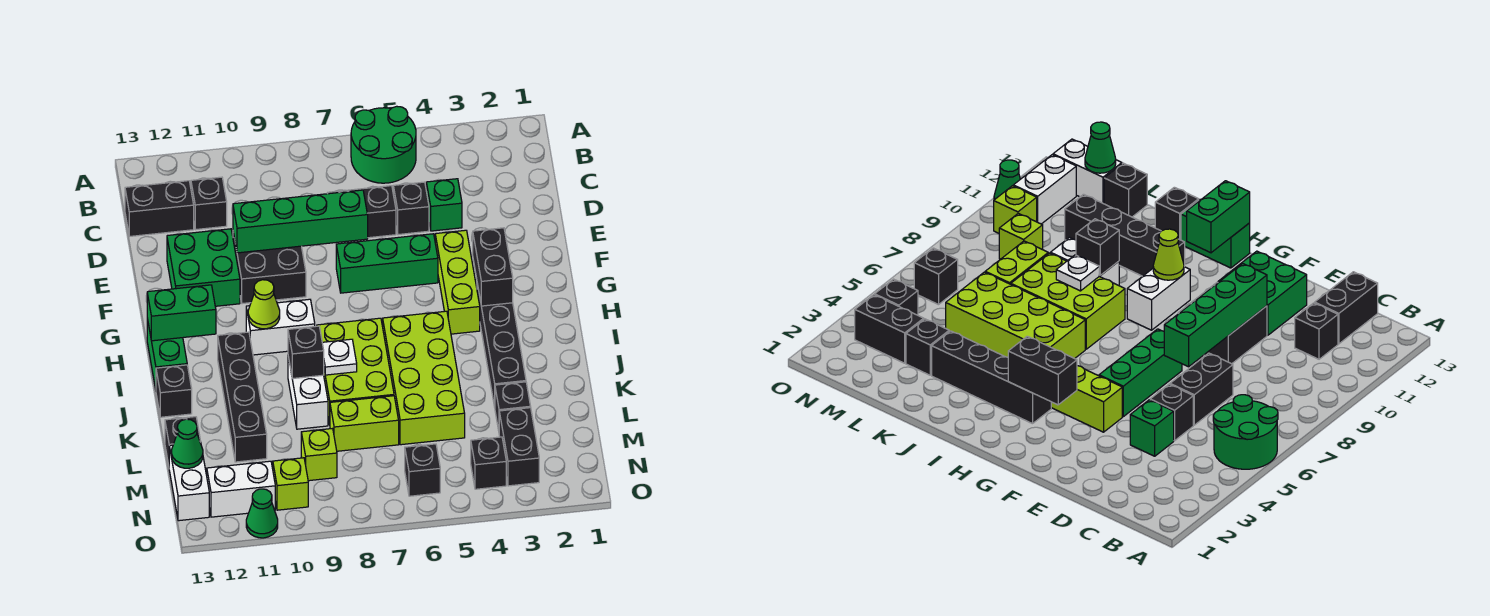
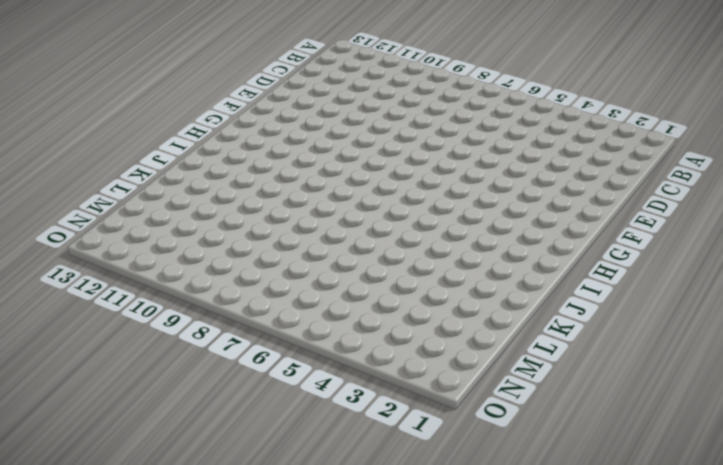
none -> green 2x2 round brick [351,106,416,183]
none -> black 1x1 brick [191,177,227,230]
none -> black 1x2 brick [125,181,194,236]
none -> green 1x1 brick [426,179,462,231]

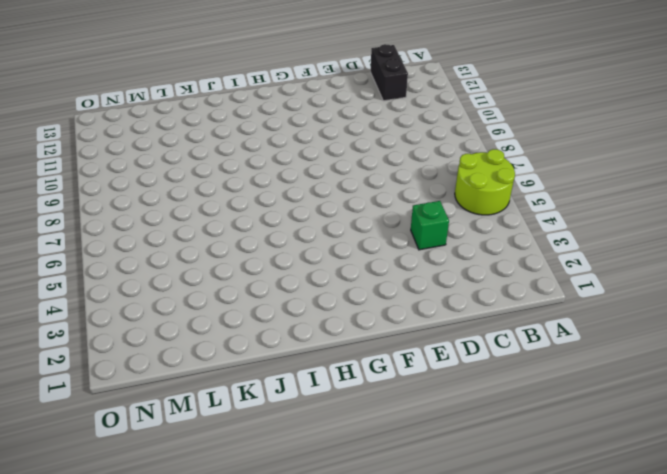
lime 2x2 round brick [455,149,515,215] -> green 2x2 round brick [351,106,416,183]
none -> black 1x1 brick [191,177,227,230]
none -> black 1x1 brick [393,182,429,235]
none -> black 1x2 brick [328,186,396,238]
none -> black 2x2 brick [233,232,306,304]

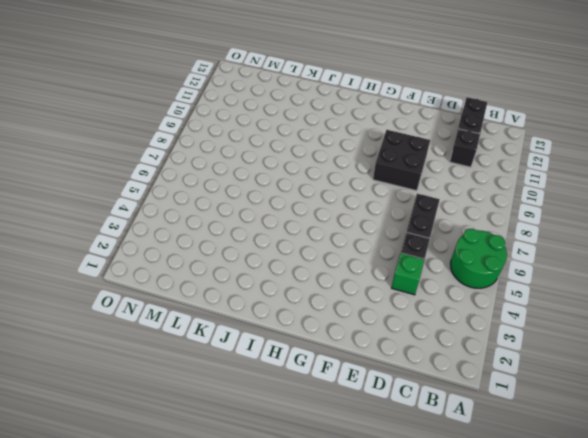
none -> green 2x2 brick [167,229,240,306]
none -> lime 1x3 brick [435,230,480,334]
none -> green 1x3 brick [336,234,438,293]
none -> black 1x4 brick [477,284,526,407]

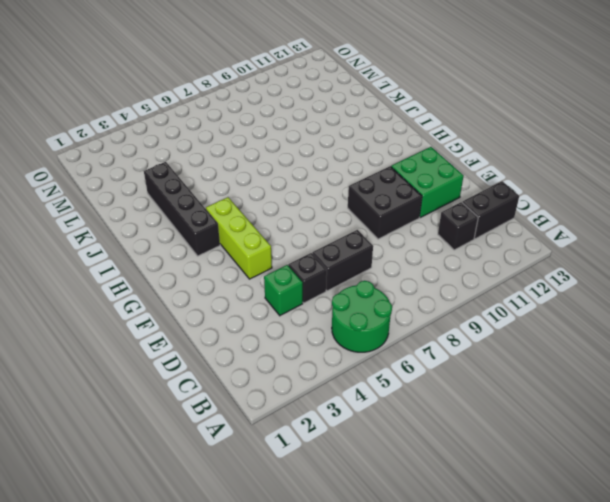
none -> green 1x3 brick [336,234,438,293]
none -> white 1x2 brick [246,299,315,355]
none -> green 1x2 brick [147,319,187,389]
none -> lime 2x4 brick [383,311,465,445]

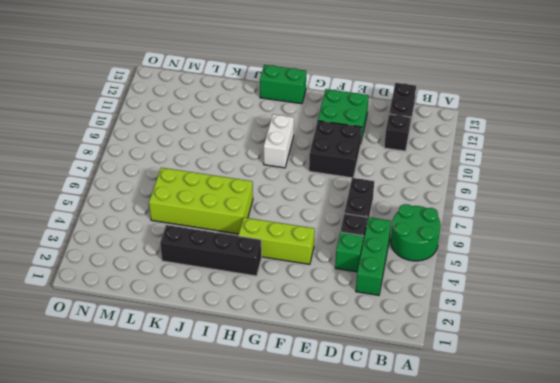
green 1x3 brick [356,217,391,295] -> green 1x3 brick moved to [336,234,438,293]
none -> lime 2x3 brick [317,318,394,424]
none -> black 1x4 brick [218,332,267,462]
none -> white 1x2 brick [288,357,328,429]
none -> black 1x1 brick [156,365,192,417]

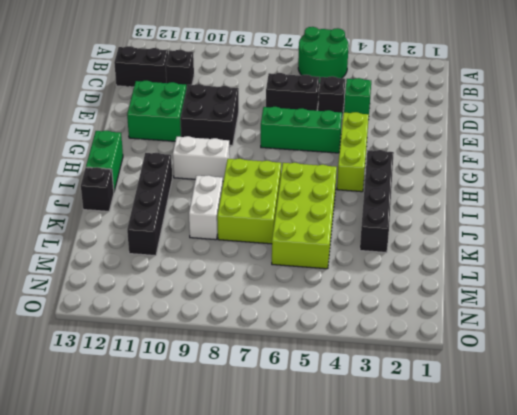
none -> black 1x1 brick [495,382,531,431]
none -> lime 1x2 brick [330,396,399,451]
none -> black 1x1 brick [165,417,201,465]
none -> black 1x2 brick [499,408,539,486]

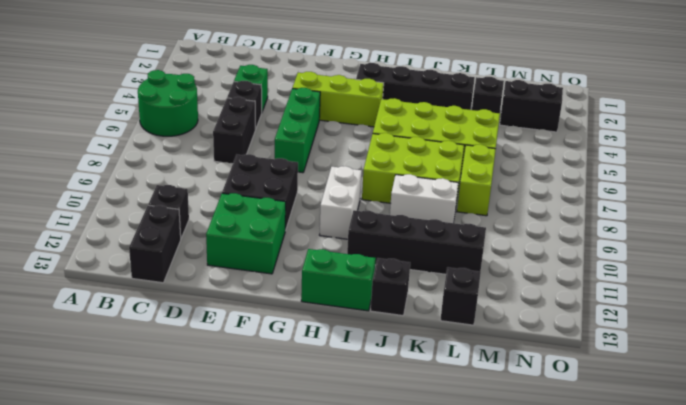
none -> lime 1x1 brick [301,429,337,481]
none -> white 1x2 brick [169,442,209,521]
none -> black 1x1 brick [471,437,506,489]
none -> black 1x1 brick [405,444,440,496]

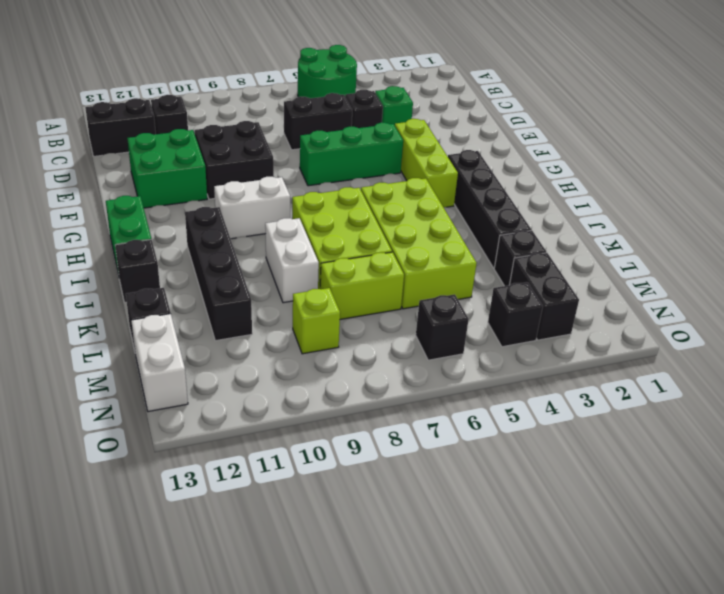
none -> lime 1x1 brick [273,458,308,510]
none -> white 1x2 brick [207,461,275,517]
none -> green 1x1 cone [246,489,278,538]
none -> green 1x4 brick [233,190,368,253]

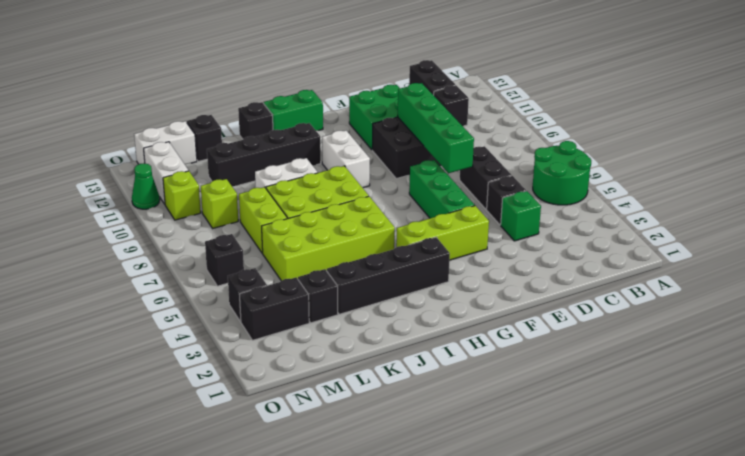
none -> black 1x2 brick [473,228,513,306]
none -> lime 1x1 cone [248,280,280,329]
none -> green 1x2 brick [147,285,216,341]
none -> white 1x1 plate [322,339,357,375]

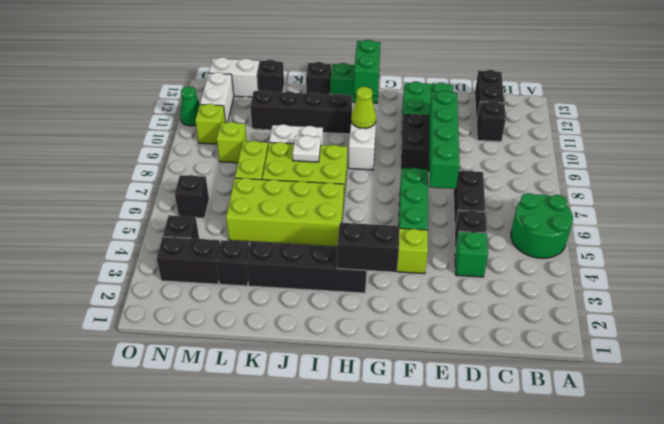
none -> black 1x1 brick [288,326,324,379]
none -> green 1x1 cone [172,419,203,468]

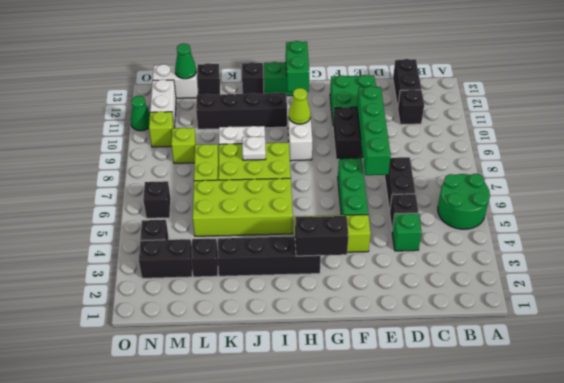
none -> black 1x1 brick [288,326,324,379]

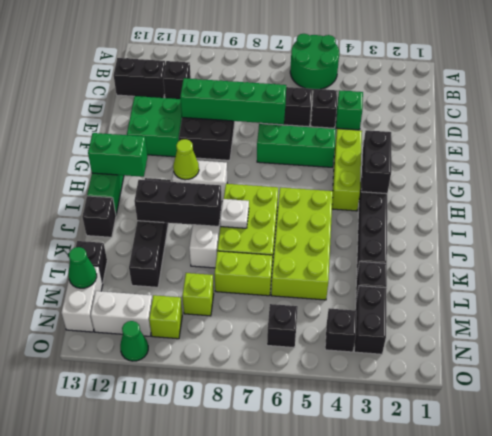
black 1x3 brick [134,180,222,226] -> black 1x1 brick [288,326,324,379]

